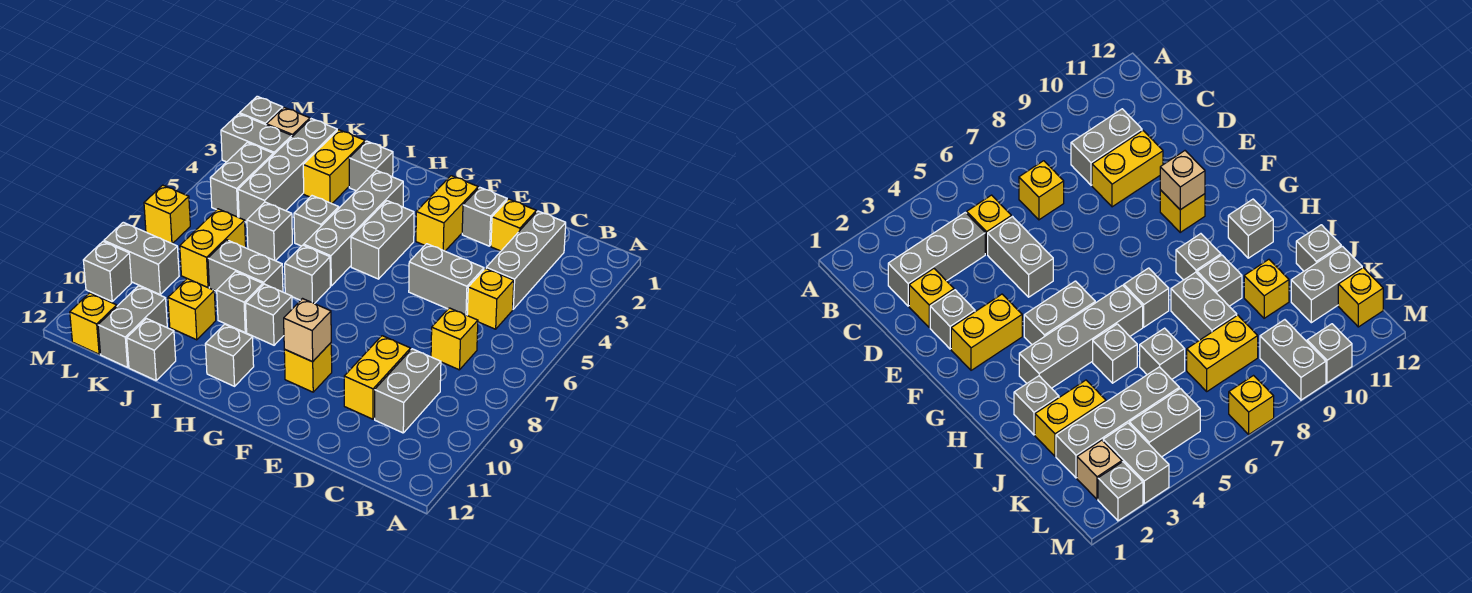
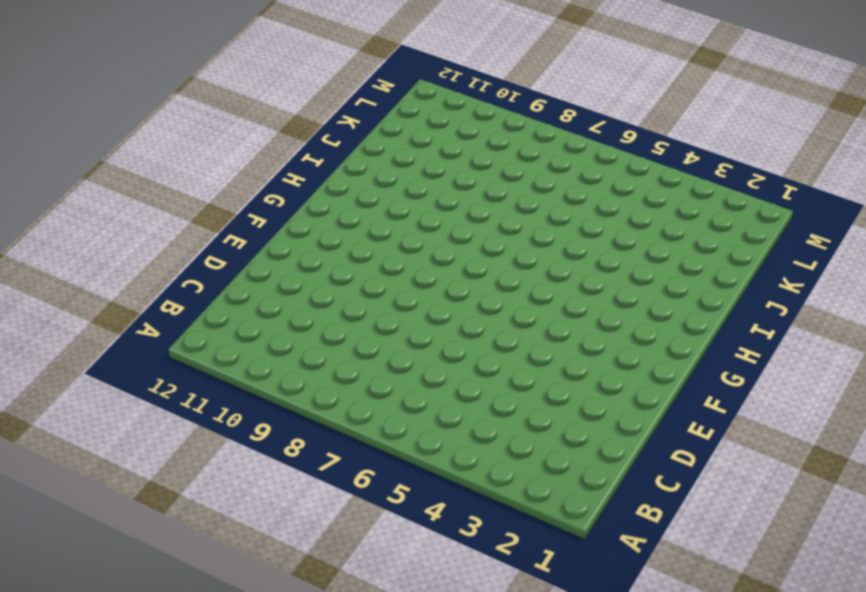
none -> grey 1x3 brick [486,211,566,309]
none -> yellow 1x1 brick [467,268,514,329]
none -> yellow 1x1 brick [431,308,478,370]
none -> grey 1x2 brick [375,349,441,433]

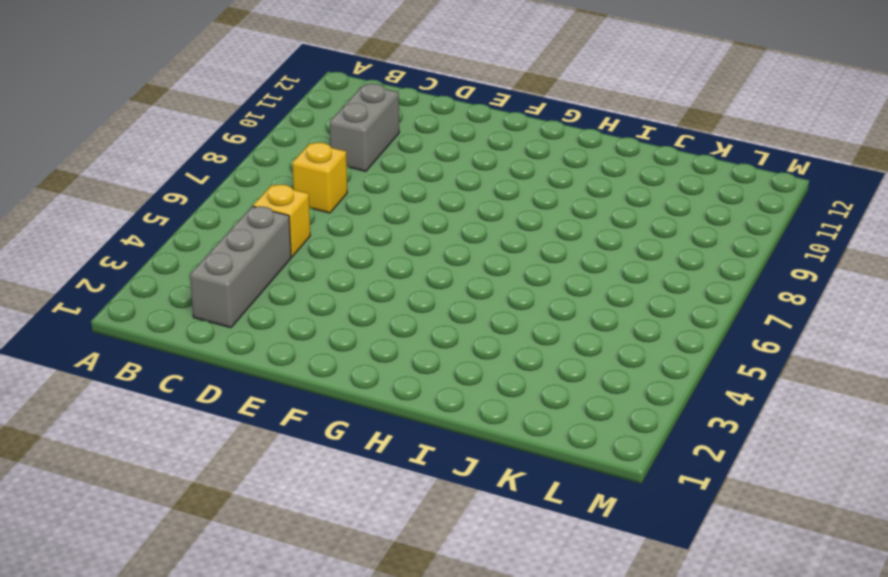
none -> yellow 1x1 brick [491,199,536,251]
none -> grey 1x2 brick [409,244,484,315]
none -> yellow 1x2 brick [344,336,411,419]
none -> grey 1x1 brick [462,187,507,246]

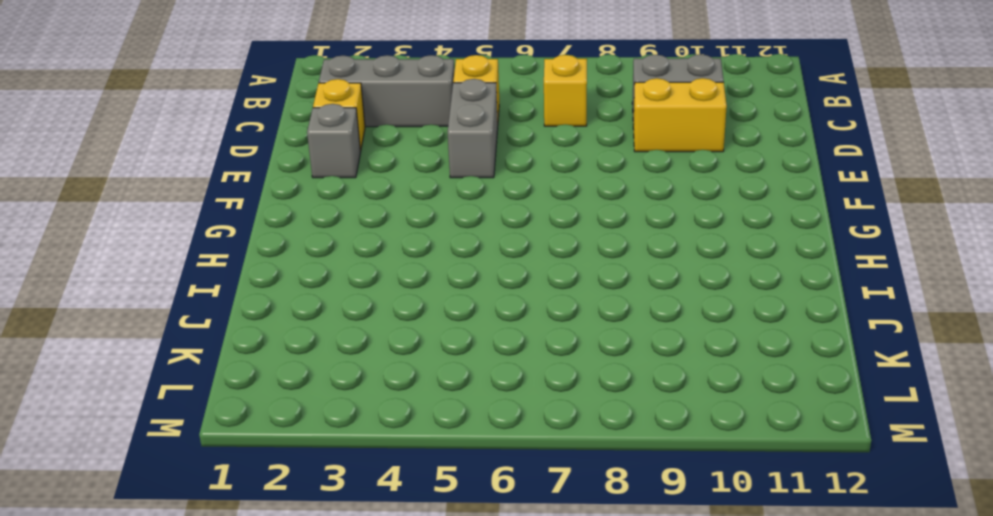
none -> yellow 1x2 brick [416,176,478,251]
none -> yellow 1x1 brick [284,343,332,392]
none -> grey 1x2 brick [351,201,414,279]
none -> grey 1x4 brick [304,170,403,286]

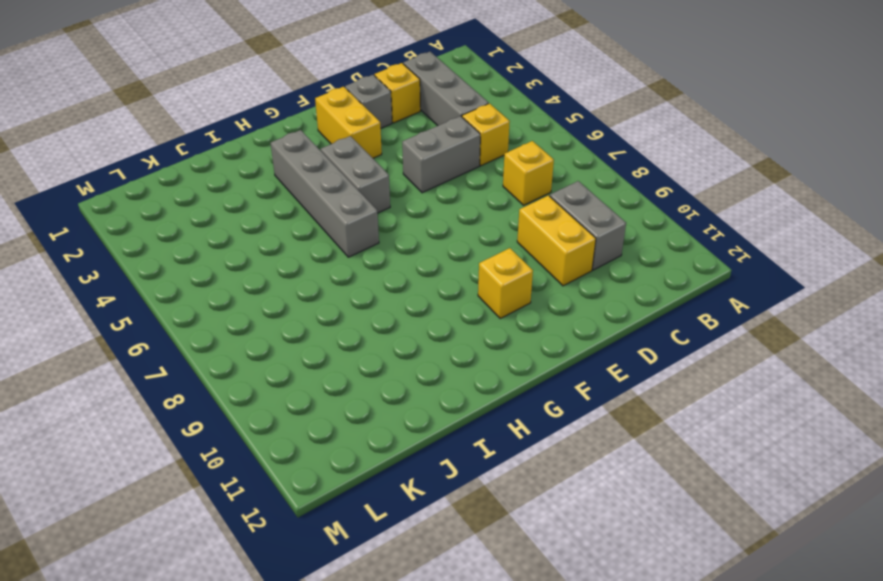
none -> grey 1x1 brick [285,245,330,304]
none -> grey 1x1 brick [246,284,292,345]
none -> grey 1x1 brick [205,324,254,386]
none -> grey 1x1 brick [349,141,393,191]

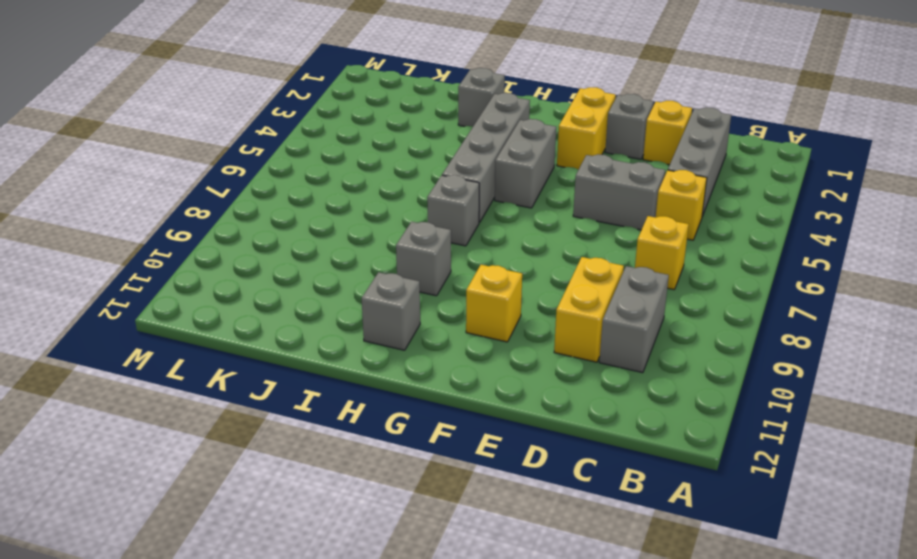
none -> grey 1x1 brick [294,196,339,246]
none -> grey 1x2 brick [208,240,283,292]
none -> grey 1x1 brick [217,272,263,332]
none -> yellow 1x2 brick [303,130,365,204]

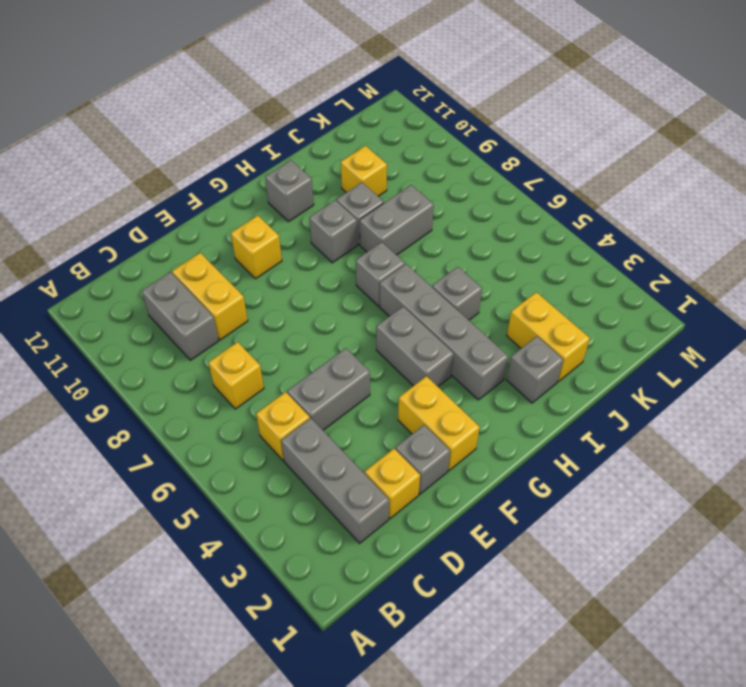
none -> grey 1x1 brick [247,202,292,261]
none -> grey 1x1 brick [127,319,176,380]
none -> grey 1x4 brick [238,119,337,223]
none -> yellow 1x2 brick [180,209,246,288]

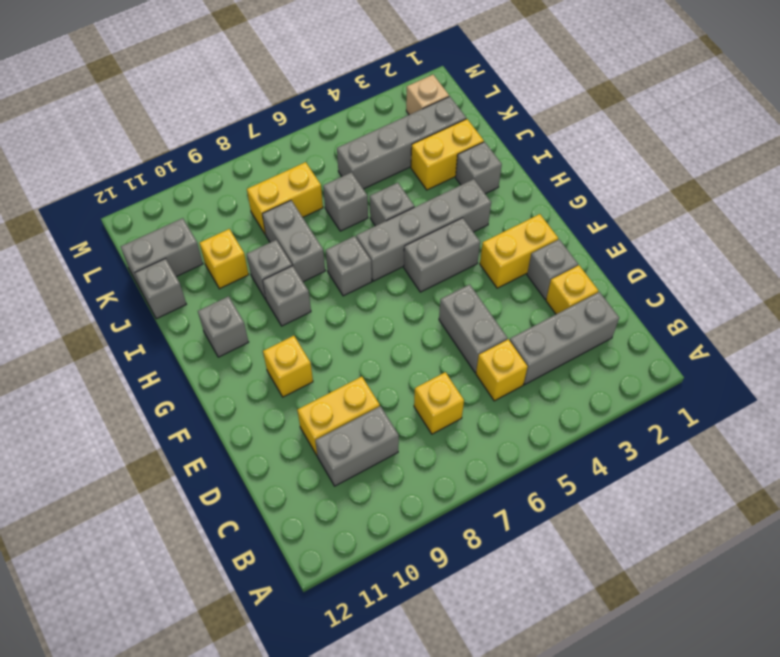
none -> grey 1x2 brick [221,114,292,162]
none -> grey 1x2 brick [210,142,273,218]
none -> grey 1x2 brick [104,222,179,294]
none -> yellow 1x1 brick [70,293,117,354]

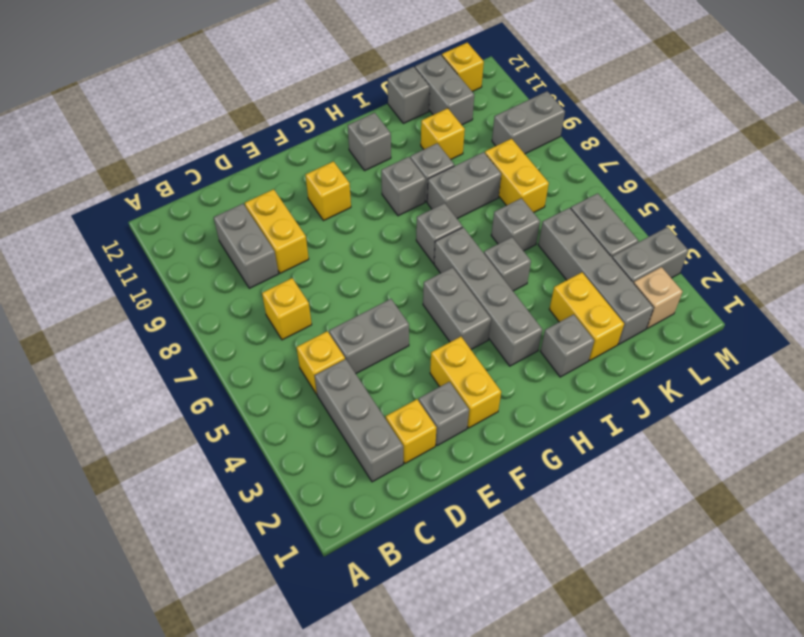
none -> grey 1x1 brick [240,96,283,125]
none -> yellow 1x1 brick [144,185,190,244]
none -> grey 1x1 brick [83,242,131,301]
none -> tan 1x1 brick [284,299,331,362]

